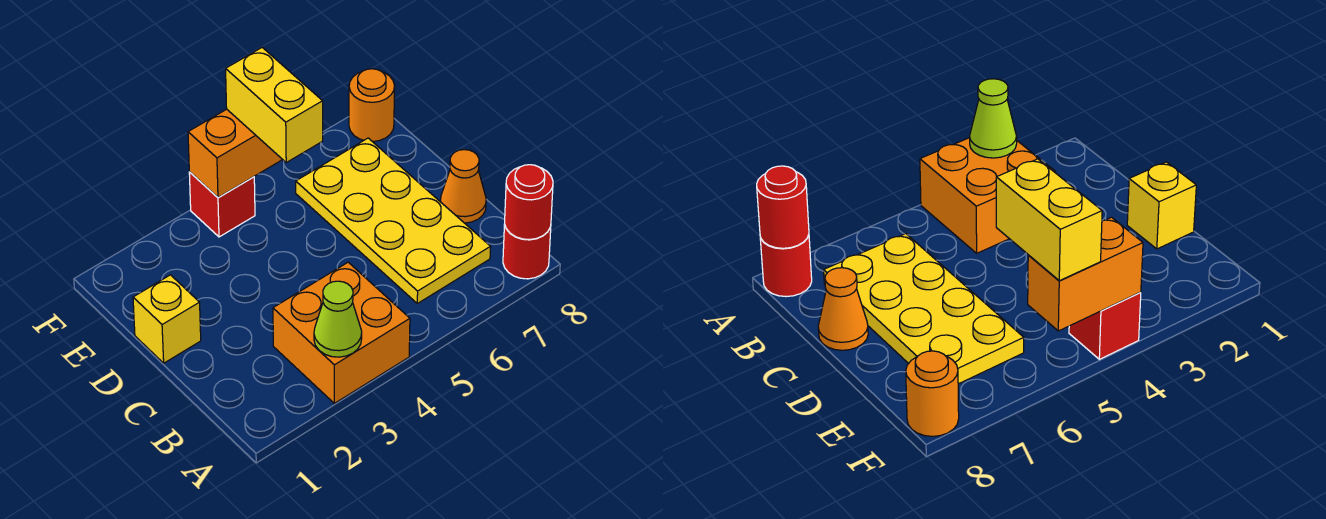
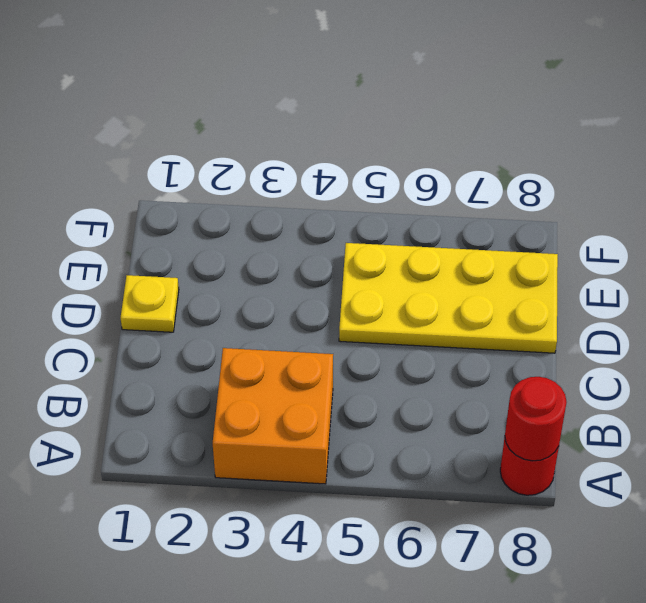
yellow 1x1 plate [121,275,179,332] -> yellow 1x1 brick [133,275,201,363]
yellow 2x4 plate [339,243,558,353] -> yellow 2x4 plate turned to [296,138,491,303]
none -> orange 1x1 cone [441,150,486,223]
none -> red 1x1 brick [189,172,255,237]

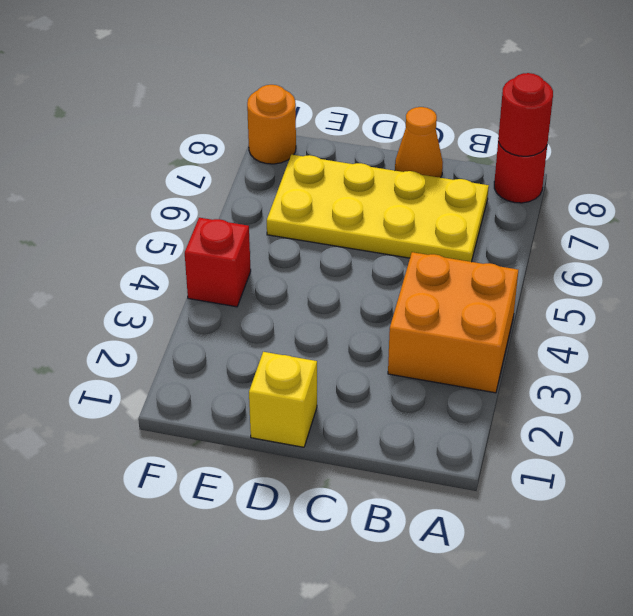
none -> lime 1x1 cone [314,281,362,357]
none -> orange 1x2 brick [188,109,283,197]

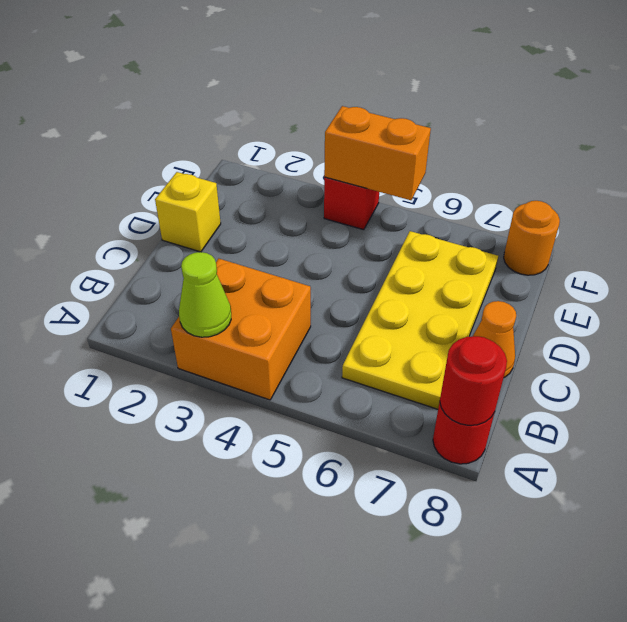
none -> yellow 1x2 brick [226,48,323,162]

